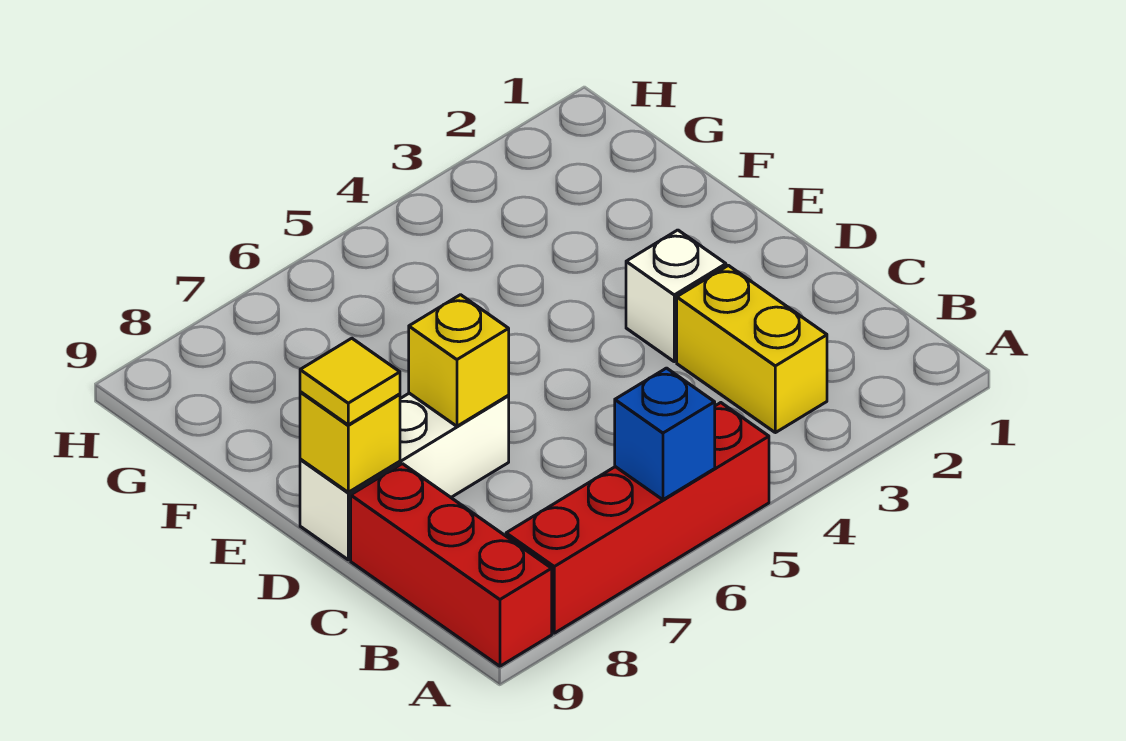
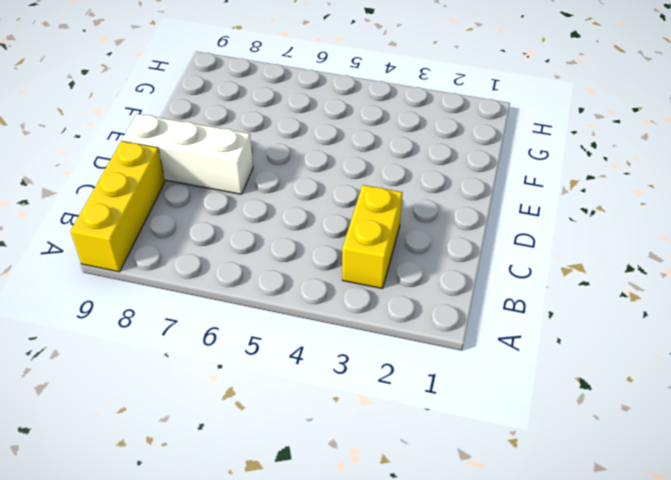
yellow 1x3 brick [70,141,165,272] -> red 1x3 brick [351,464,552,666]
none -> red 1x4 brick [506,403,769,633]
none -> white 1x1 brick [626,230,726,362]

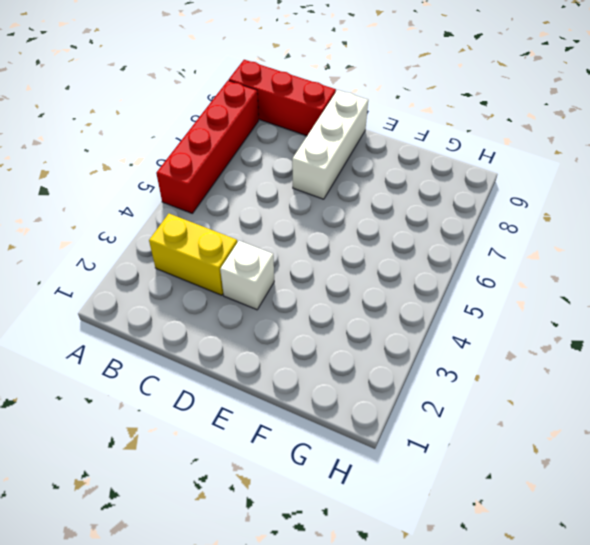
none -> blue 1x1 brick [615,368,715,500]
none -> yellow 1x1 brick [409,295,509,426]

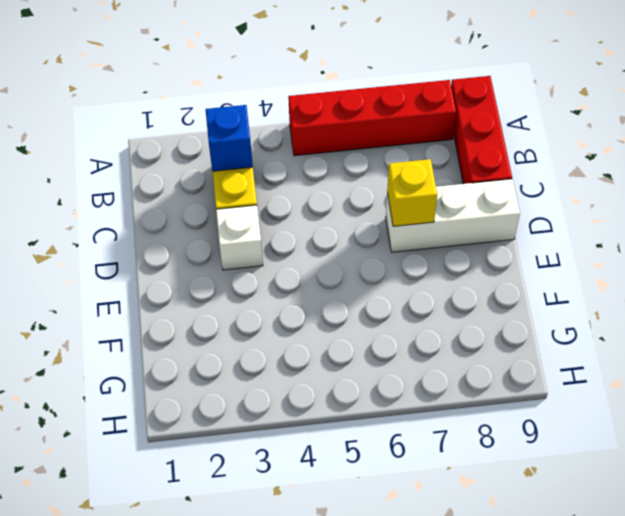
blue 1x1 brick [206,105,253,171] -> blue 1x1 brick moved to [615,368,715,500]
none -> yellow 1x1 brick [300,392,400,492]
none -> yellow 1x1 tile [300,338,400,425]

